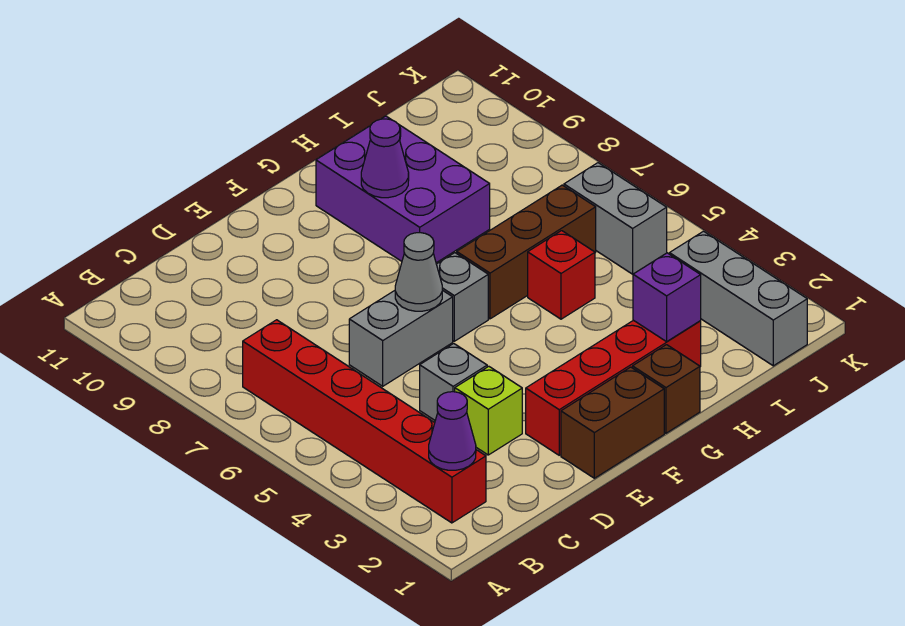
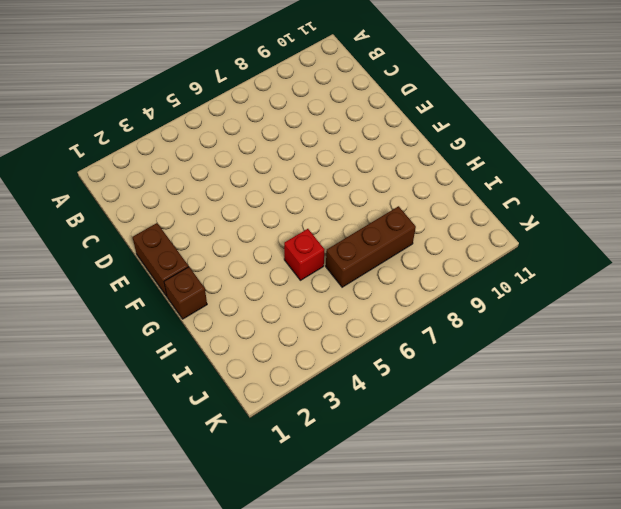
brown 1x3 brick [326,206,416,287] -> brown 1x3 brick turned to [457,185,596,319]
none -> red 1x6 brick [243,320,486,523]
none -> lime 1x1 brick [455,366,522,455]
none -> grey 1x1 brick [420,343,487,420]

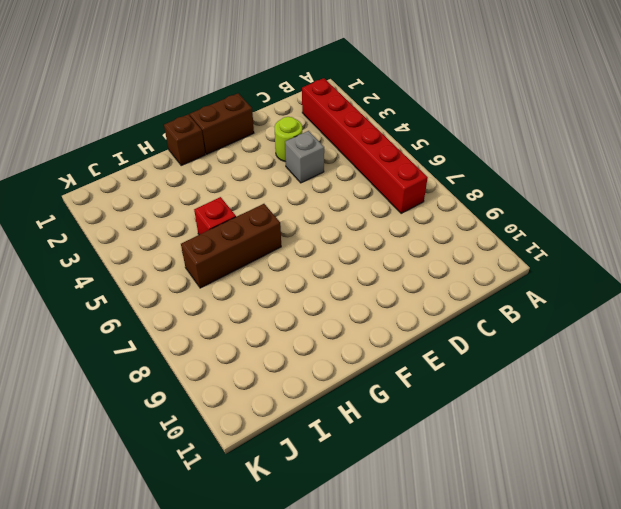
lime 1x1 round brick [274,117,302,162] -> lime 1x1 brick [455,366,522,455]
none -> grey 1x2 brick [349,290,453,386]
none -> red 1x4 brick [526,320,701,455]
none -> grey 1x1 brick [436,253,488,341]

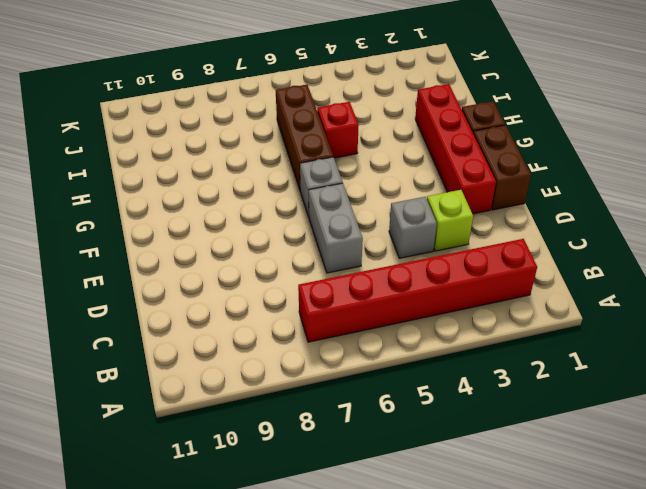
none -> purple 2x3 brick [316,116,490,263]
none -> grey 1x3 brick [669,231,807,366]
none -> grey 1x2 brick [564,163,667,274]

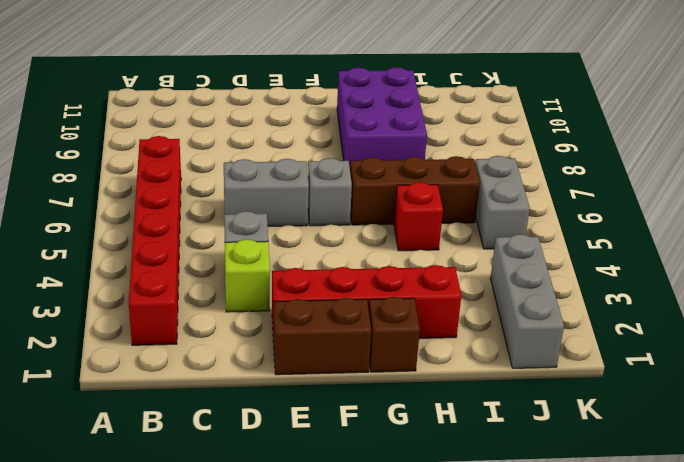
none -> purple 1x1 cone [429,392,476,470]
none -> grey 1x1 cone [395,233,442,311]
none -> purple 1x1 cone [361,119,409,198]

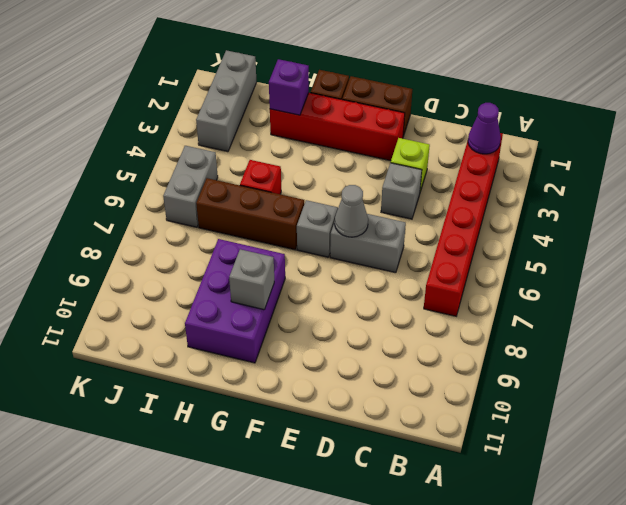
grey 1x1 brick [229,249,274,310] -> purple 1x1 cone [361,119,409,198]

